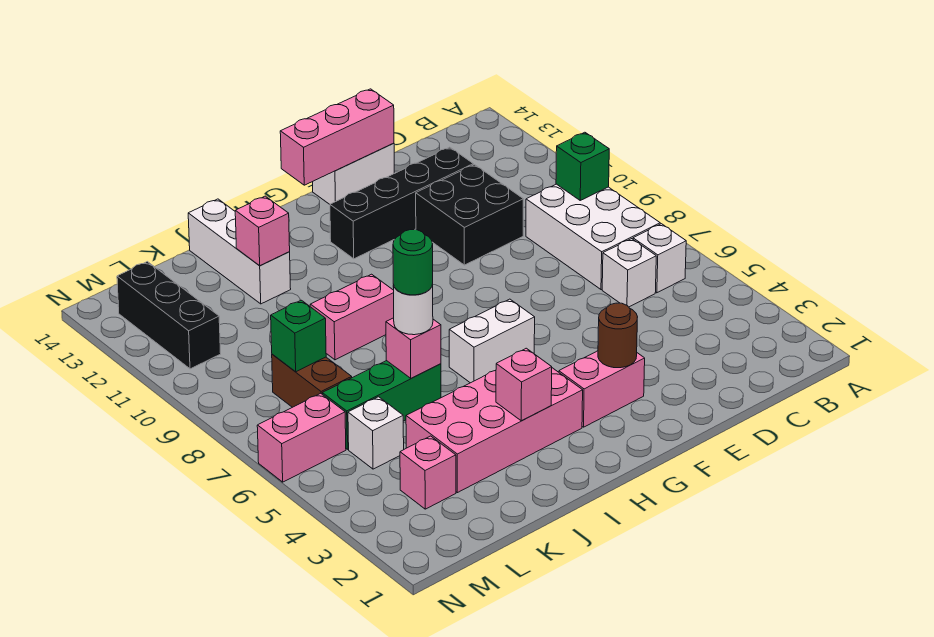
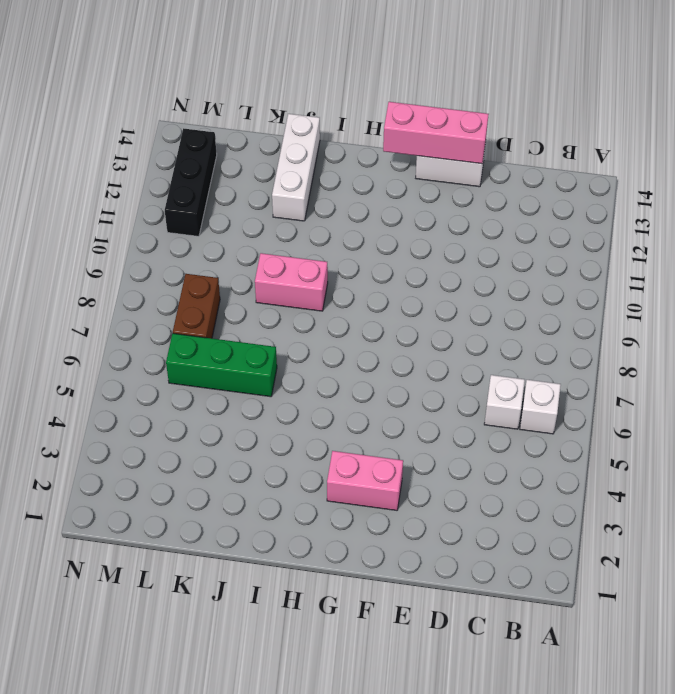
none -> white 2x3 brick [526,184,660,290]
none -> black 2x2 brick [416,165,523,265]
none -> black 1x4 brick [330,147,473,259]

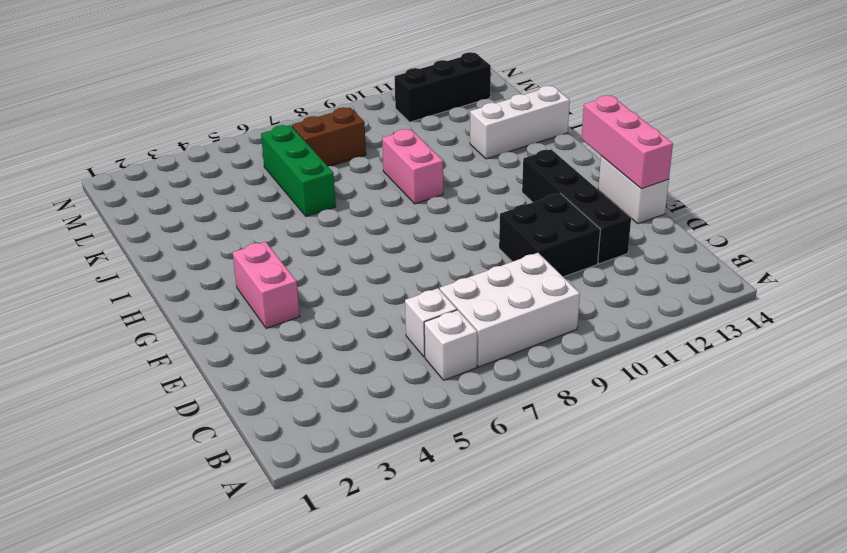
none -> white 1x2 brick [449,299,535,383]
none -> pink 2x4 brick [406,368,583,493]
none -> pink 1x1 brick [400,436,456,509]

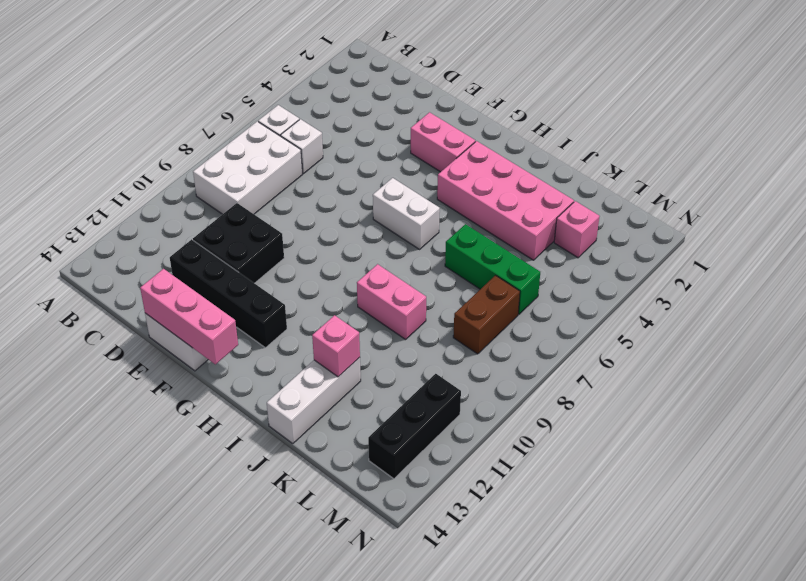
none -> white 1x1 brick [348,397,404,469]
none -> pink 1x2 brick [257,393,346,482]
none -> green 1x1 brick [556,132,609,200]

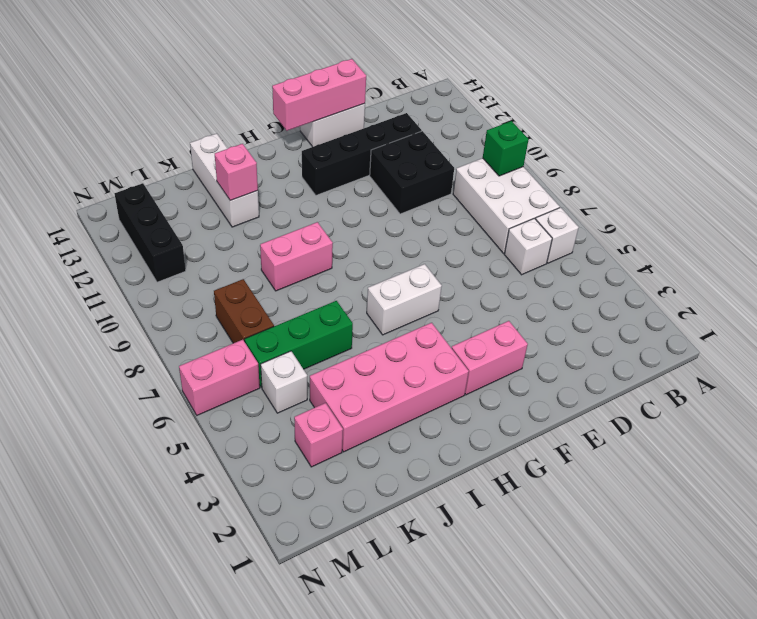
none -> brown 1x1 round brick [598,303,637,368]
none -> pink 1x1 brick [496,348,552,421]
none -> pink 1x1 brick [386,318,441,378]

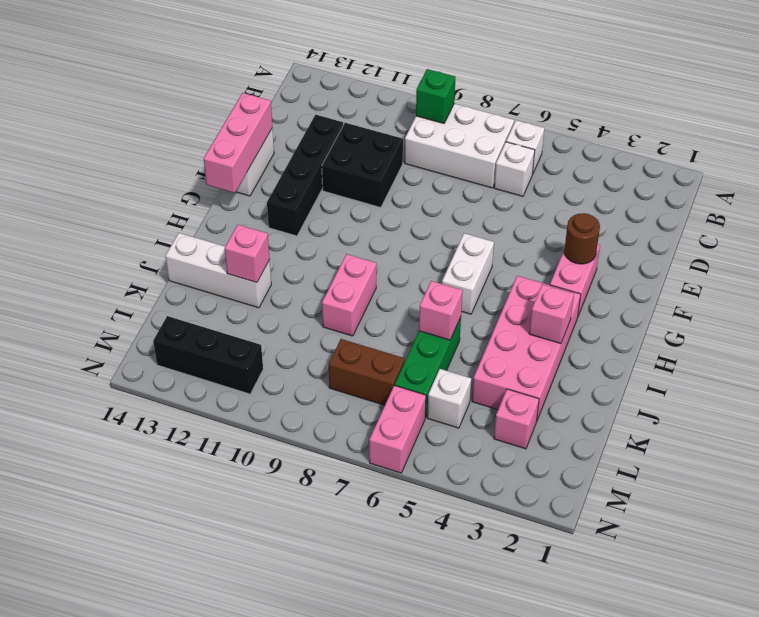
none -> green 1x1 brick [271,300,326,372]
none -> white 1x1 round brick [393,284,433,335]
none -> green 1x1 round brick [393,230,433,295]

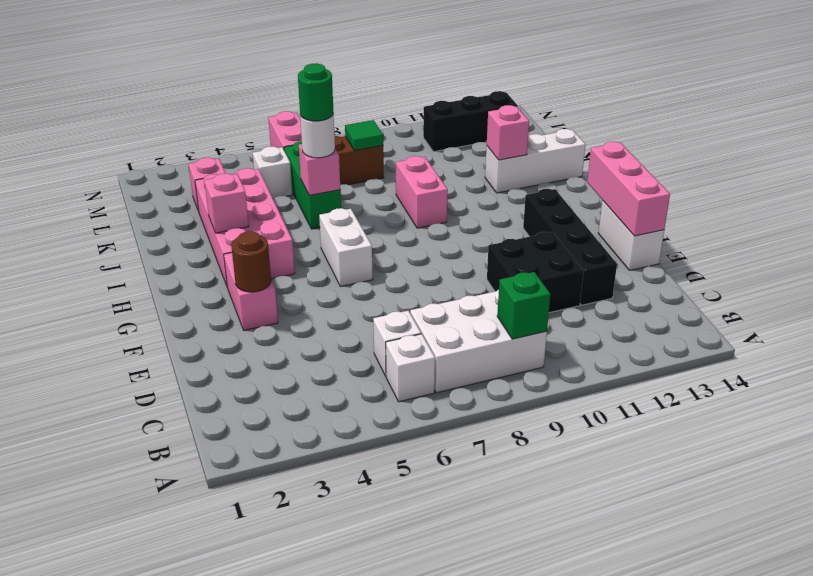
green 1x1 tile [345,120,383,150] -> green 1x1 brick [271,300,326,372]

